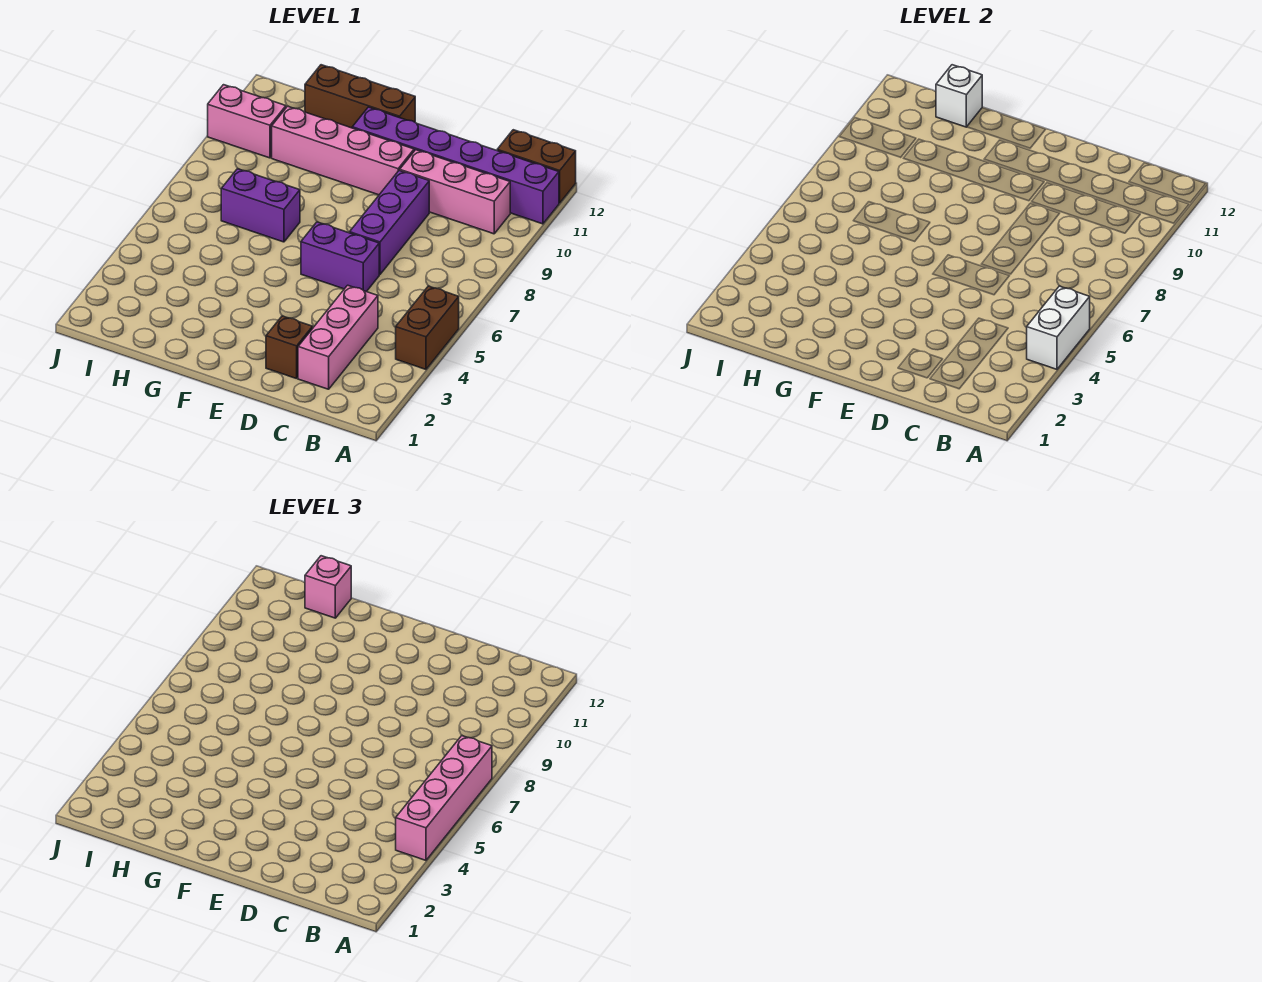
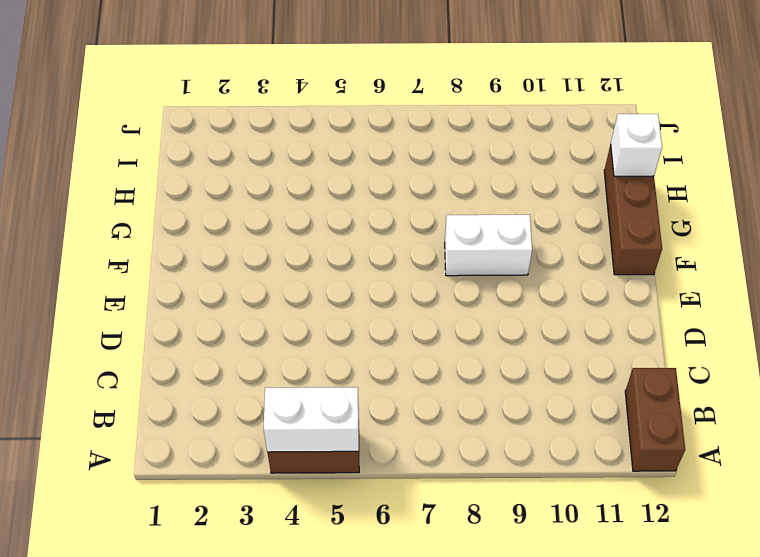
white 1x2 brick [445,215,532,276] -> none
none -> purple 1x6 brick [352,107,559,224]
none -> pink 1x3 brick [400,150,510,234]
none -> pink 1x3 brick [298,285,378,389]

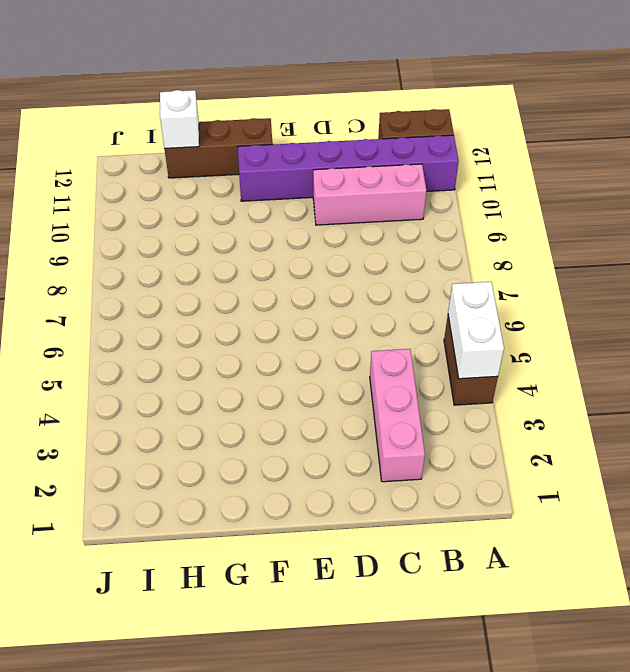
none -> brown 1x1 brick [266,316,313,379]
none -> purple 1x2 brick [301,222,379,292]
none -> purple 1x3 brick [350,170,429,275]

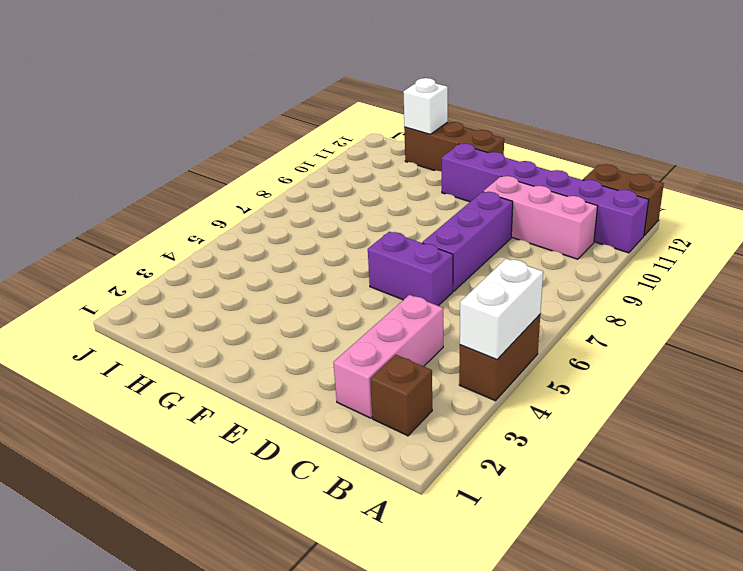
brown 1x1 brick [370,355,432,436] -> brown 1x1 brick moved to [266,316,313,379]
none -> pink 1x4 brick [272,106,414,195]
none -> purple 1x2 brick [221,169,300,242]
none -> pink 1x2 brick [208,85,286,158]

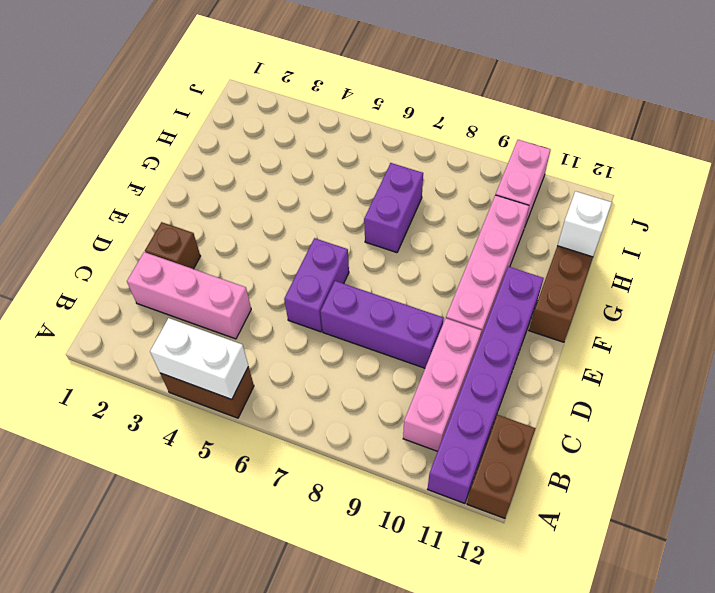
none -> pink 1x4 brick [396,736,492,860]
none -> pink 1x1 brick [305,556,351,618]

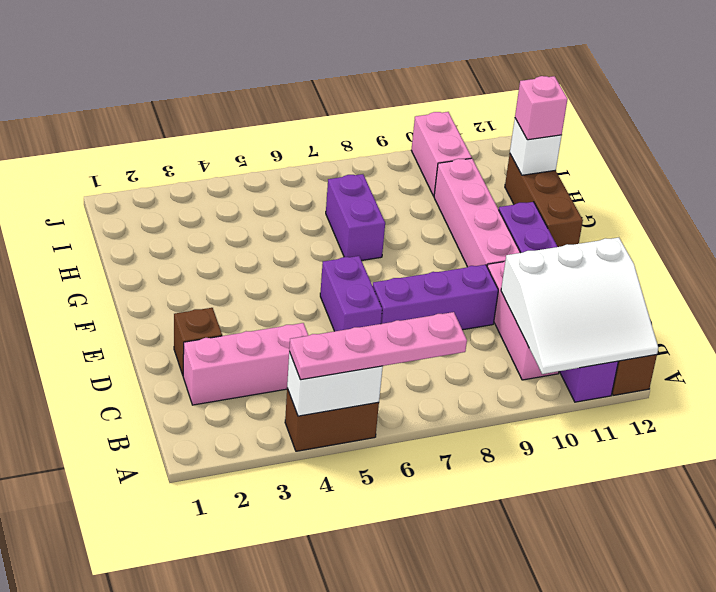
pink 1x4 plate [289,312,467,380] -> pink 1x4 brick [396,736,492,860]
white 3x3 slope [501,238,658,374] -> none

